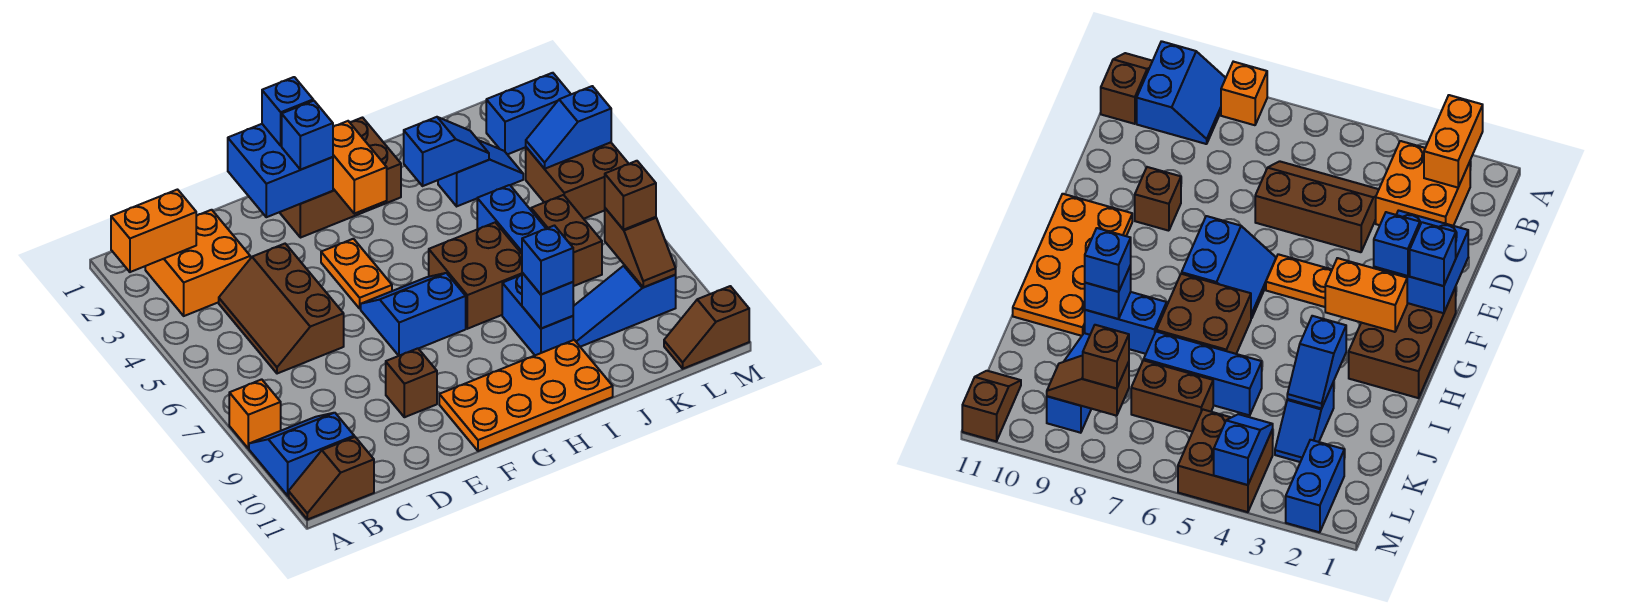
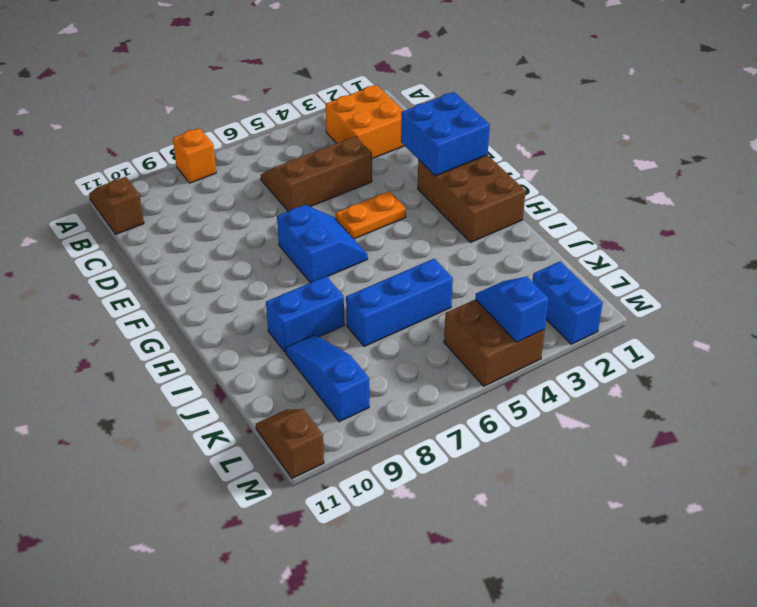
none -> blue 2x2 slope [249,413,354,496]
none -> brown 1x1 brick [386,348,437,417]
none -> orange 2x4 plate [439,340,613,451]
none -> brown 2x2 brick [429,222,522,329]

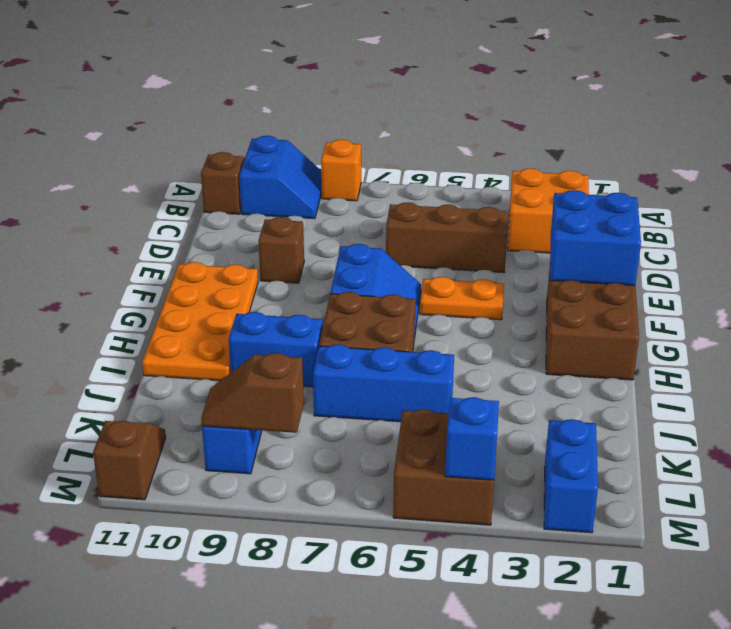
none -> blue 1x2 slope [438,140,523,206]
none -> brown 1x2 brick [531,195,602,286]
none -> orange 1x2 brick [111,190,196,272]
none -> orange 1x2 brick [333,121,387,214]

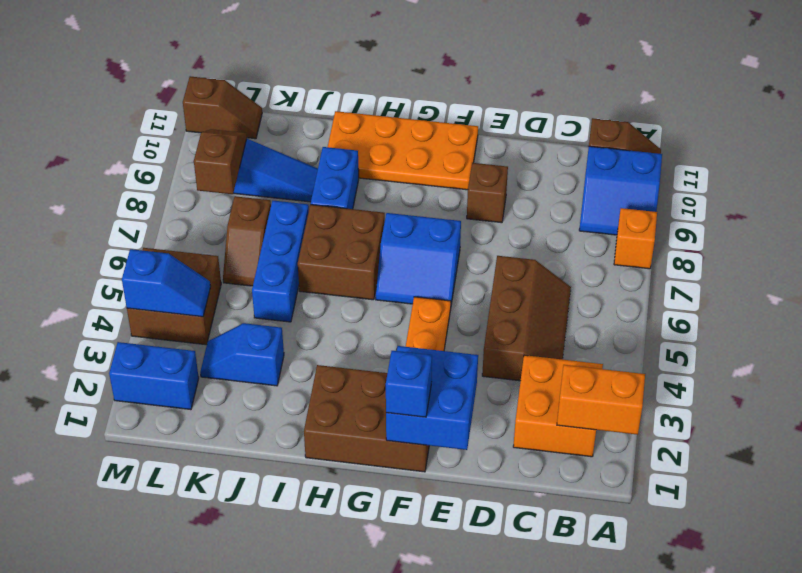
brown 1x2 slope [223,196,271,286] -> brown 1x2 brick [531,195,602,286]
none -> orange 1x2 brick [333,121,387,214]
none -> blue 1x2 slope [404,117,489,186]
none -> blue 1x1 brick [522,273,573,329]
none -> blue 1x1 brick [282,101,333,170]

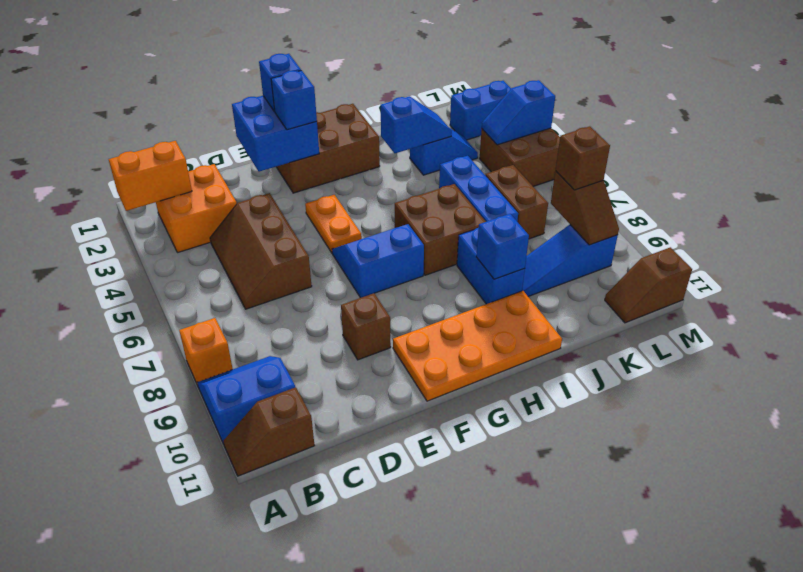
none -> orange 1x2 brick [333,121,387,214]
none -> blue 1x1 brick [522,226,573,295]

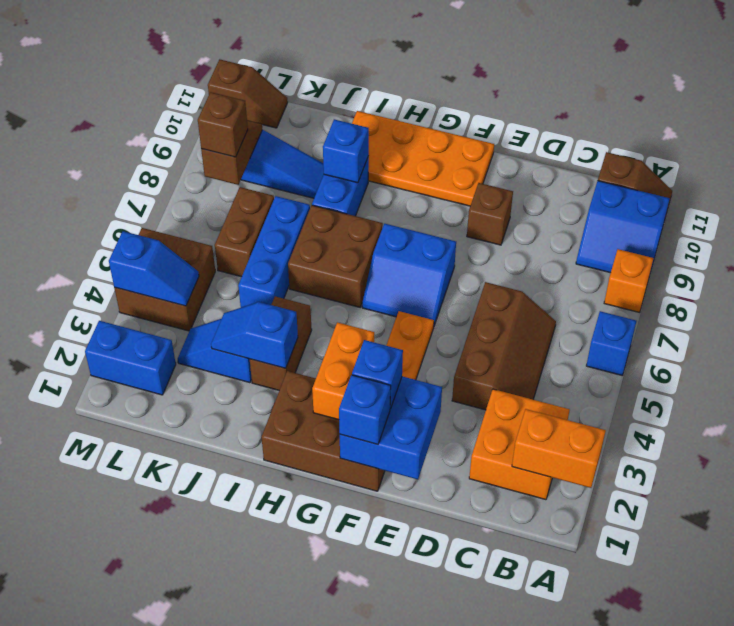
blue 1x1 brick [586,311,636,375] -> blue 1x1 brick moved to [522,226,573,295]
brown 1x2 brick [250,296,312,390] -> none

